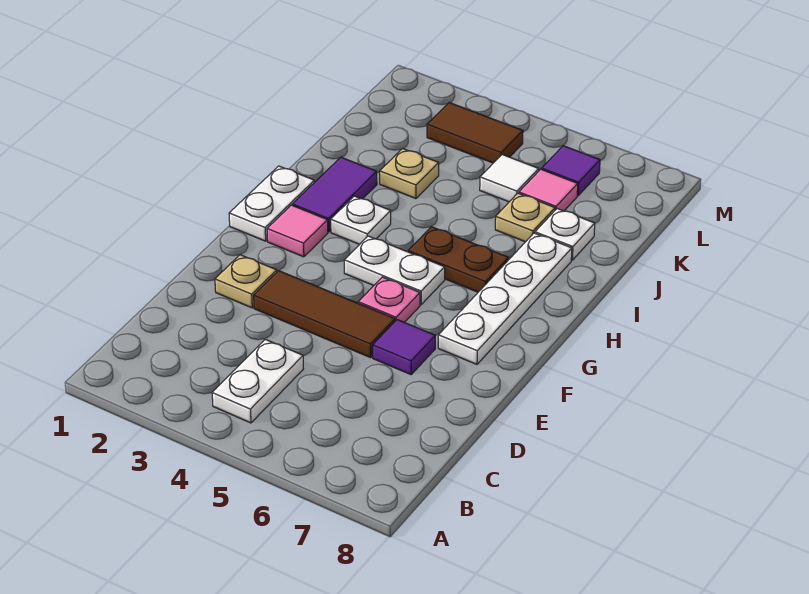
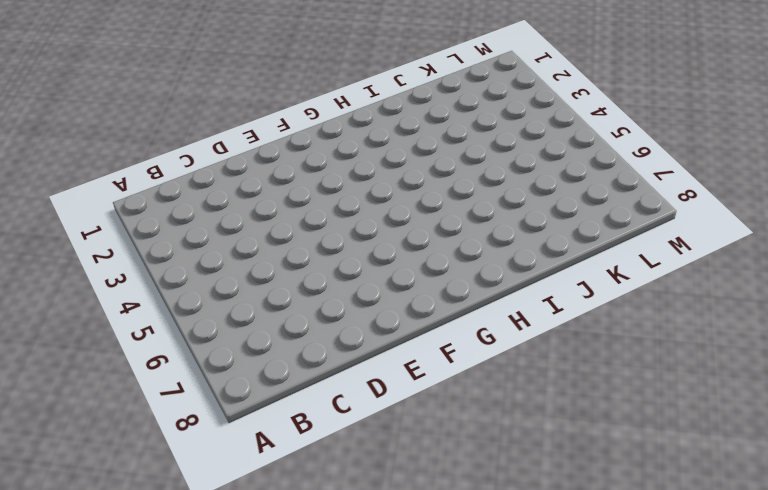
none -> white 1x2 plate [212,339,303,423]
none -> tan 1x1 plate [215,255,277,308]
none -> brown 1x3 tile [254,271,395,358]

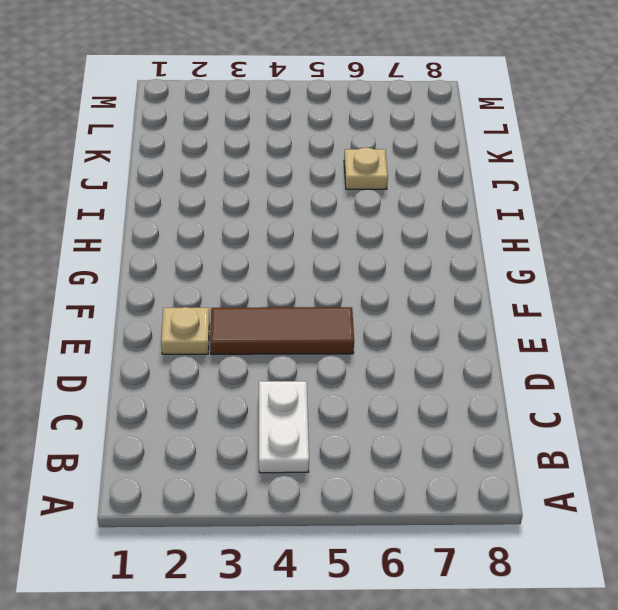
none -> purple 1x1 tile [373,320,435,374]
none -> pink 1x1 plate [358,277,420,322]
none -> white 1x4 plate [438,233,572,364]

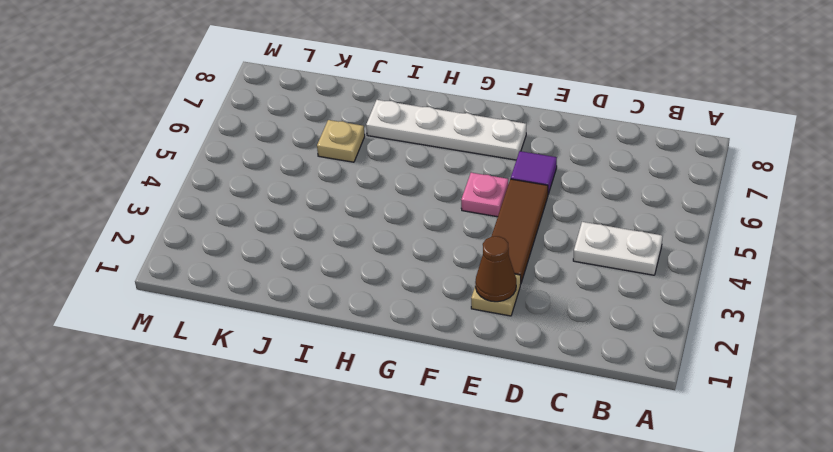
brown 1x1 cone [475,236,516,302] -> none
none -> white 1x2 plate [229,166,314,241]
none -> pink 1x1 tile [267,205,328,257]
none -> white 1x2 plate [344,236,445,305]

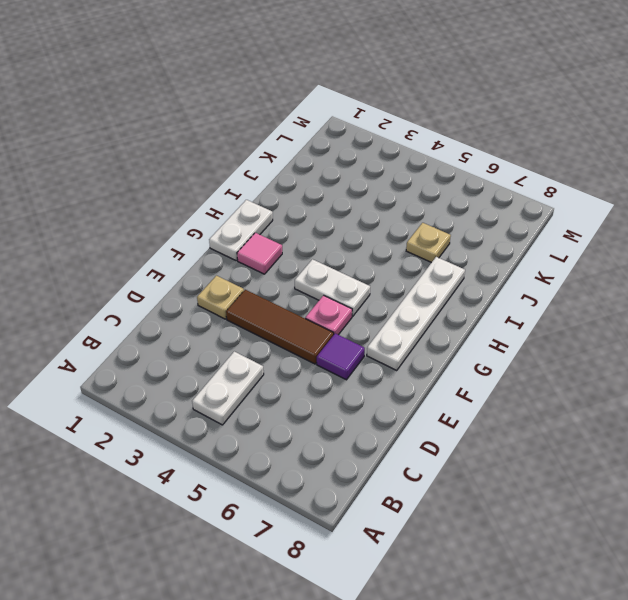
none -> purple 1x2 tile [293,157,377,232]
none -> white 1x1 plate [331,196,391,244]
none -> brown 1x2 plate [408,227,508,292]

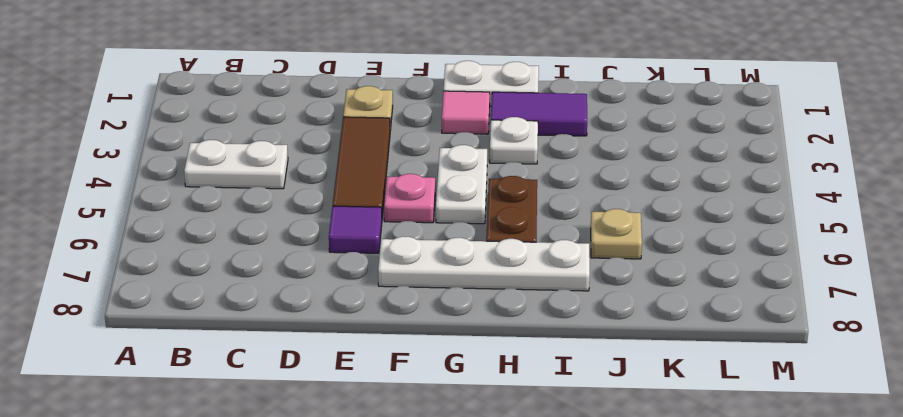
none -> tan 1x1 plate [380,149,439,199]
none -> white 1x1 plate [535,209,595,260]
none -> white 1x1 tile [480,155,539,202]

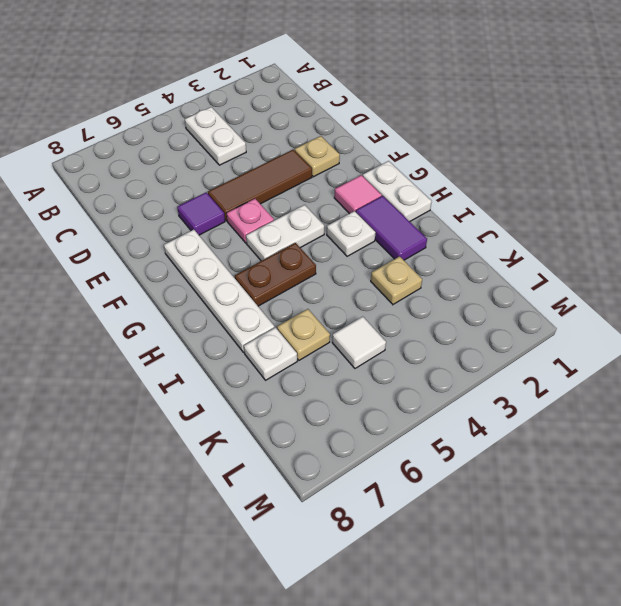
none -> pink 1x1 tile [519,169,578,211]
none -> brown 1x2 tile [427,103,523,163]
none -> purple 1x1 tile [542,146,600,196]

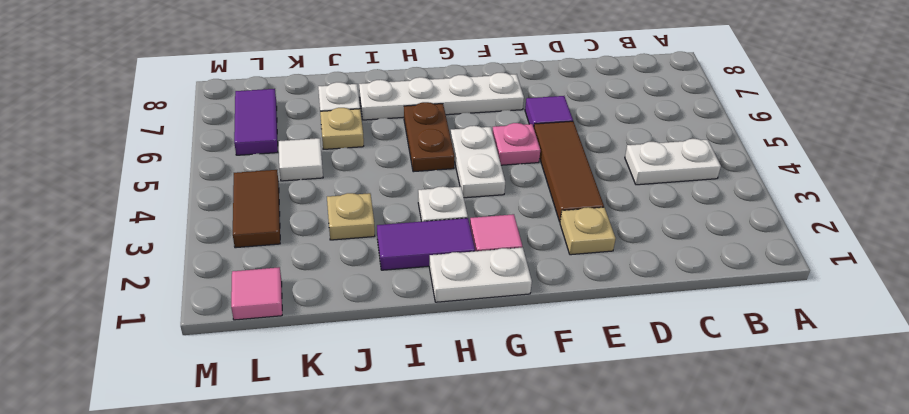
pink 1x1 tile [231,267,282,320] -> pink 1x1 tile moved to [519,169,578,211]
purple 1x2 tile [234,89,278,155] -> purple 1x1 tile [542,146,600,196]

